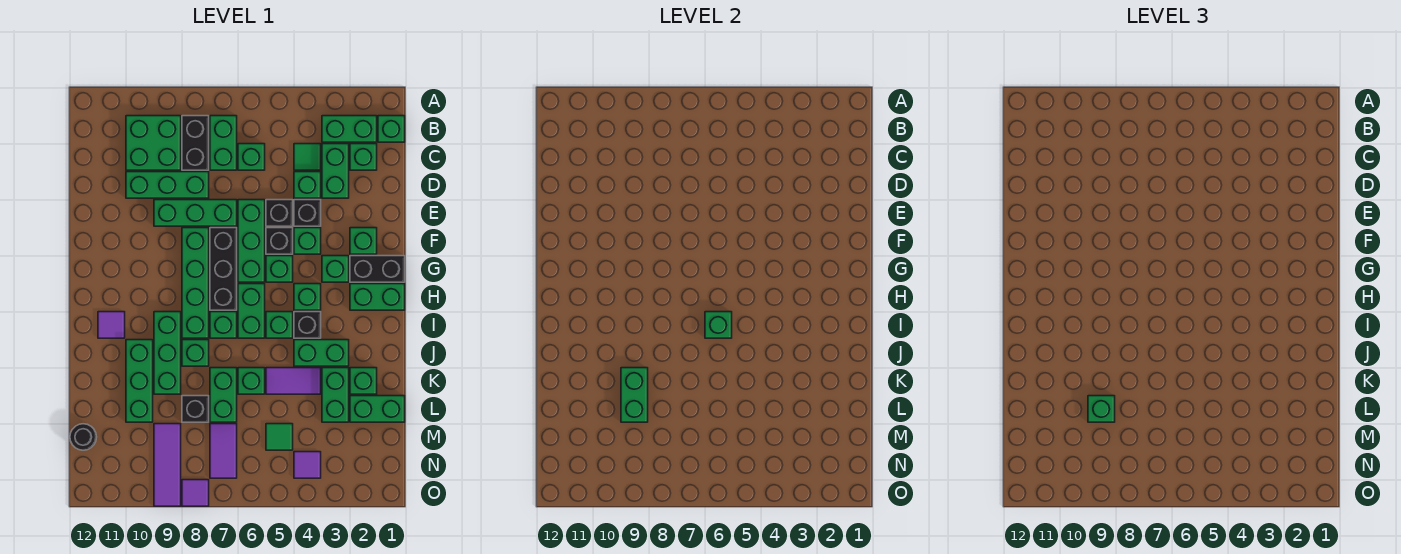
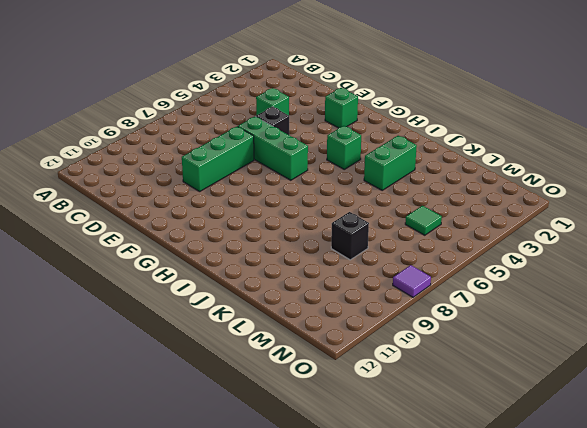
none -> green 1x1 brick [378,116,405,142]
none -> green 1x2 brick [322,116,377,142]
none -> green 1x2 brick [210,116,237,170]
none -> black 1x2 brick [182,116,209,170]

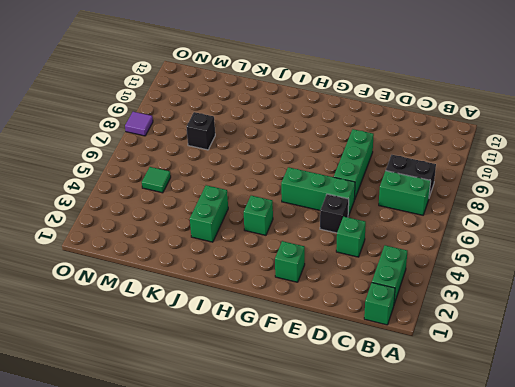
none -> green 2x2 brick [126,116,181,170]
none -> green 1x1 brick [350,144,377,170]
none -> green 1x2 brick [322,144,349,198]
none -> green 1x1 tile [294,144,321,170]

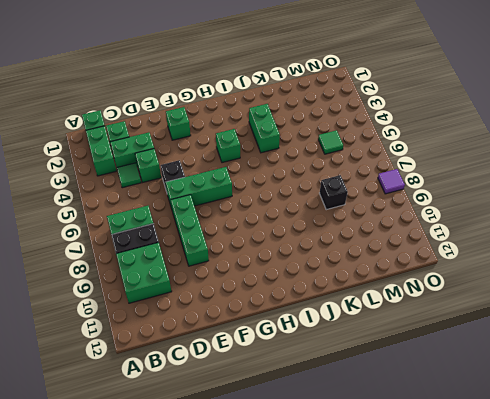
none -> green 1x1 brick [238,144,265,170]
none -> green 1x3 brick [126,172,209,198]
none -> black 1x1 brick [294,200,321,226]
none -> green 1x1 brick [294,228,321,254]

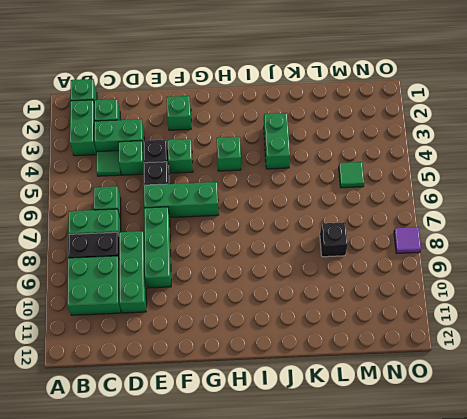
none -> black 1x1 brick [266,228,293,254]
none -> black 1x3 brick [210,228,237,310]
none -> green 1x4 brick [182,228,209,338]
none -> black 1x2 brick [350,256,405,282]

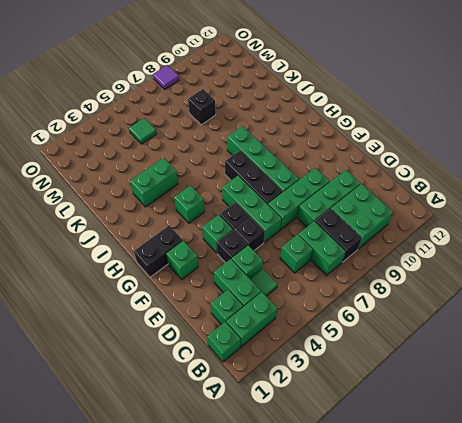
none -> green 1x1 brick [322,256,349,282]
none -> green 1x1 brick [266,256,293,282]
none -> green 1x2 brick [350,284,405,310]
none -> green 1x2 brick [238,284,265,338]

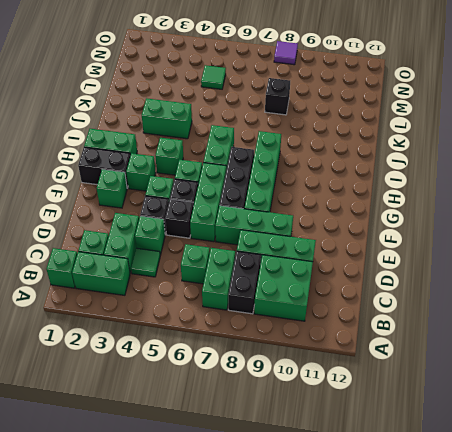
none -> black 1x1 brick [294,312,321,338]
none -> green 1x1 brick [266,312,293,338]
none -> green 1x1 brick [210,312,237,338]
none -> green 1x3 brick [154,312,181,394]

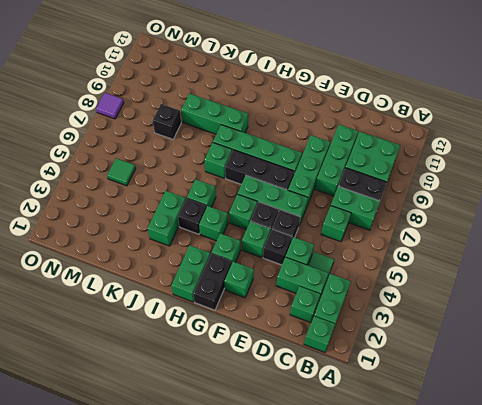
none -> green 1x2 brick [238,284,265,338]
none -> purple 1x1 tile [98,312,125,338]
none -> green 1x1 brick [182,340,209,366]
none -> green 1x3 brick [126,340,153,422]

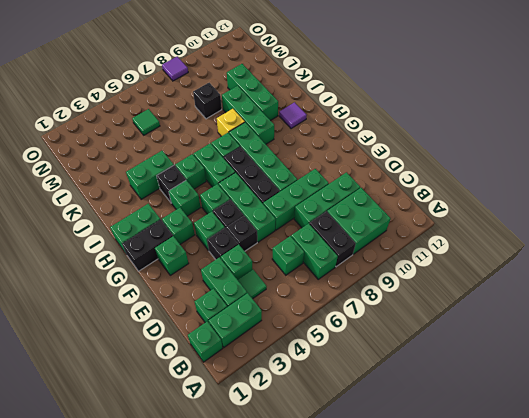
yellow 1x1 brick [217,109,245,136] -> green 1x1 brick [182,340,209,366]
none -> green 1x1 brick [350,368,377,394]
none -> green 1x2 brick [322,368,349,422]
none -> purple 1x2 tile [266,368,321,394]
none -> green 1x1 brick [238,368,265,394]

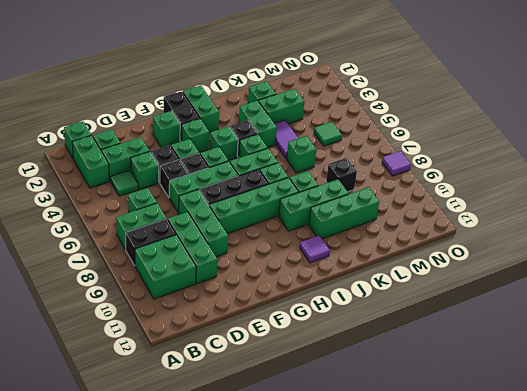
none -> green 1x2 brick [210,368,237,422]
none -> green 1x2 brick [350,396,405,422]
none -> purple 1x2 tile [210,424,237,478]
none -> purple 1x3 tile [154,424,181,506]

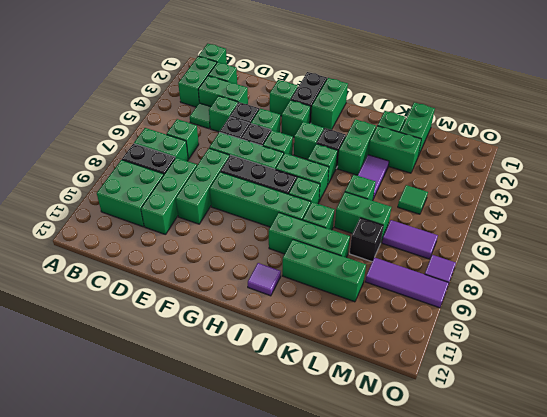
none -> black 1x1 round brick [70,424,96,450]
none -> purple 1x1 tile [294,452,321,478]
none -> green 1x1 brick [705,312,732,338]
none -> green 1x2 brick [621,368,648,422]

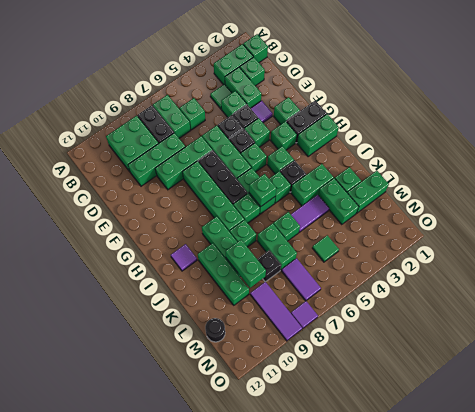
purple 1x1 tile [251,101,273,123] -> purple 1x1 tile moved to [294,452,321,478]
none -> green 1x1 brick [1088,396,1115,422]

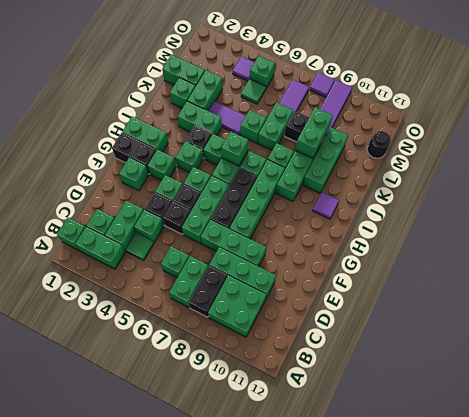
green 1x1 brick [250,56,275,88] -> green 1x1 brick moved to [1088,396,1115,422]

